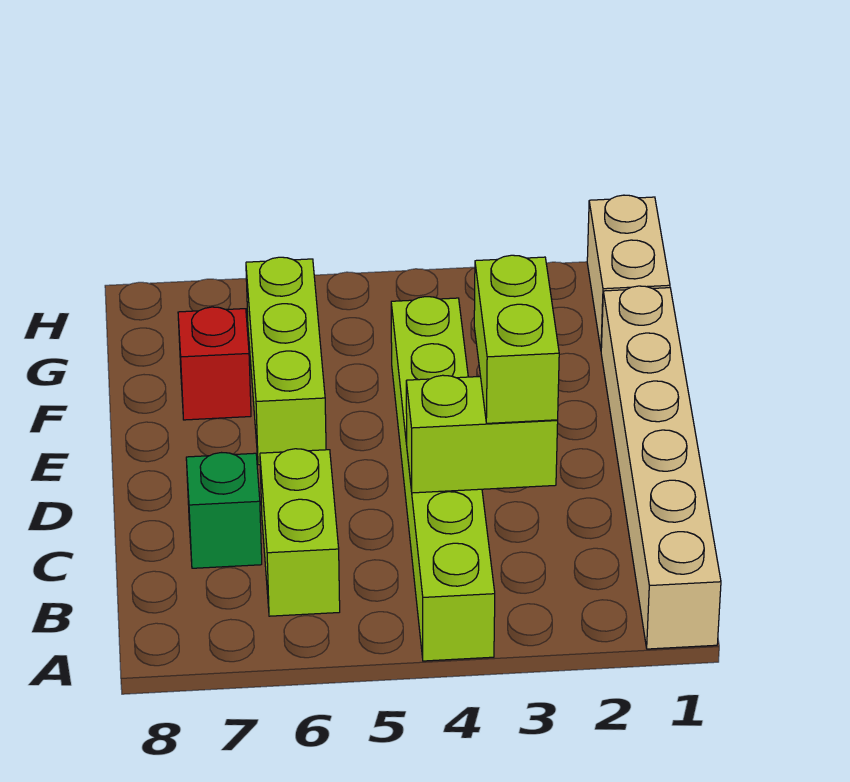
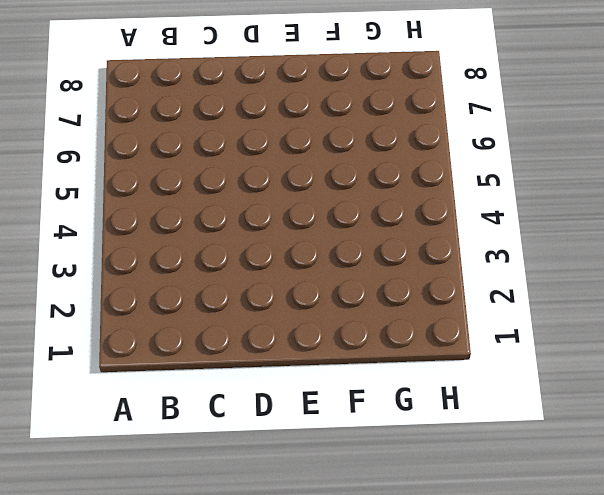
none -> tan 1x6 brick [601,286,721,649]
none -> lime 1x6 brick [391,297,495,661]

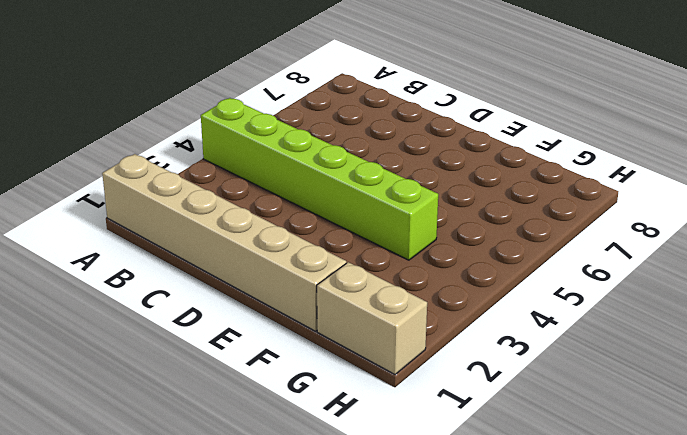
none -> lime 1x2 brick [260,449,340,616]
none -> green 1x1 brick [186,453,262,568]

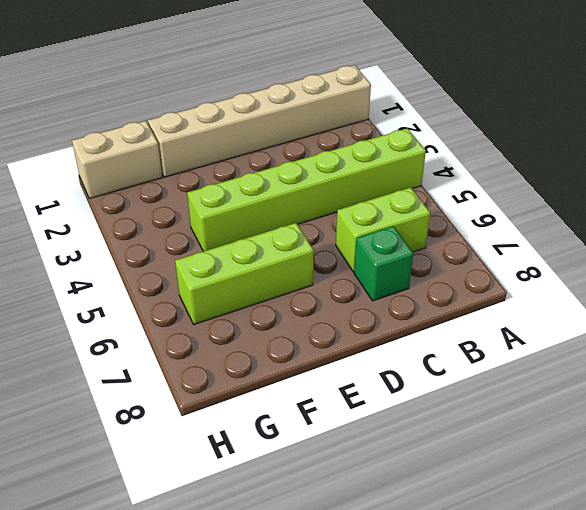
none -> red 1x1 brick [178,307,251,420]
none -> lime 1x2 brick [406,375,558,493]

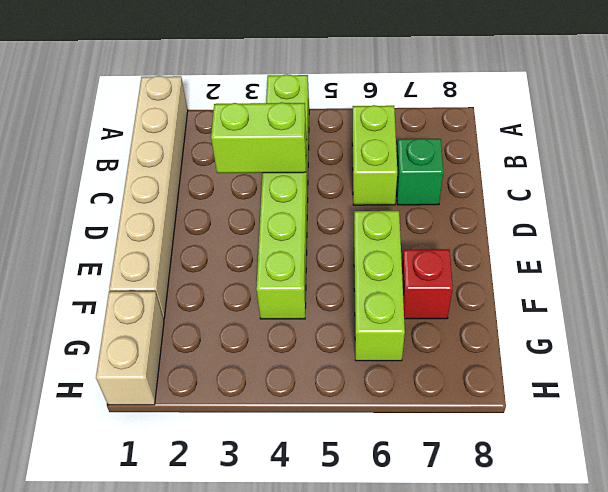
none -> lime 1x2 brick [474,255,559,423]

